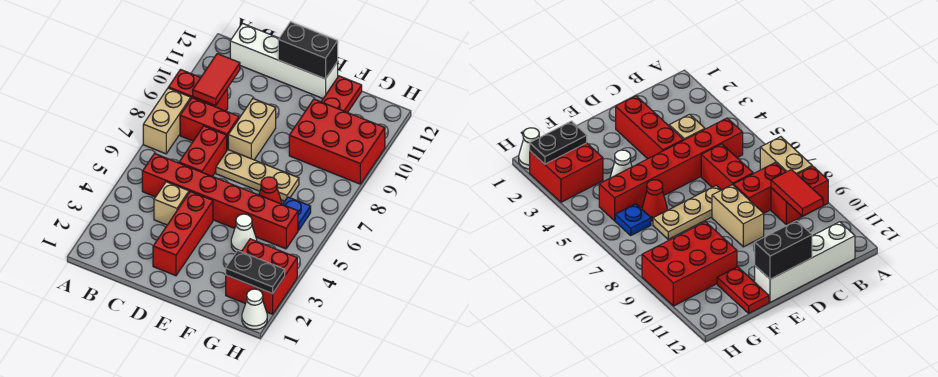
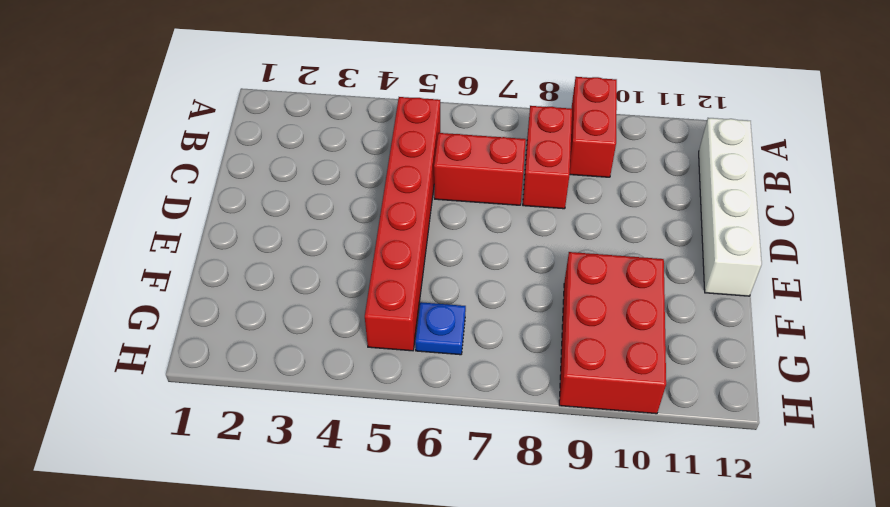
none -> tan 1x2 brick [143,88,191,154]
none -> tan 1x1 brick [154,182,189,225]
none -> red 1x3 brick [153,191,213,276]

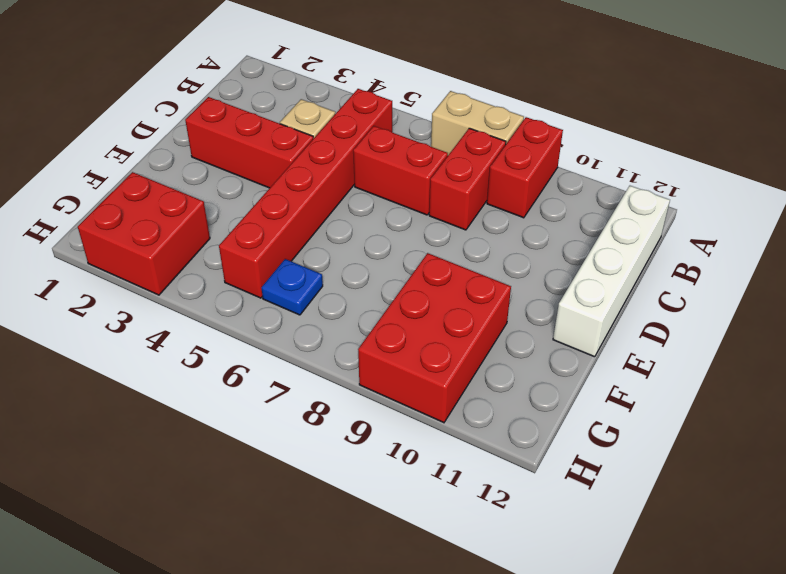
none -> tan 1x3 plate [216,150,299,201]
none -> tan 1x2 brick [228,99,276,160]
none -> white 1x1 cone [231,214,257,252]

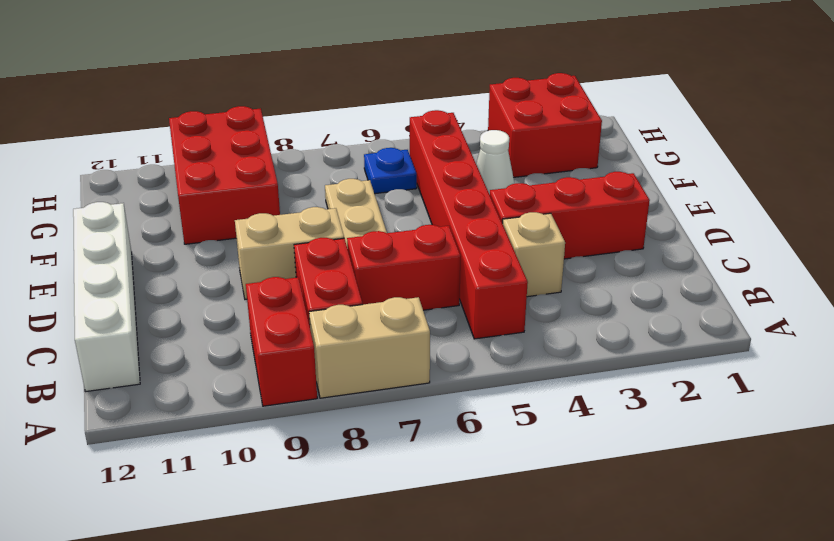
none -> red 1x1 cone [259,177,282,204]
none -> red 1x2 plate [321,76,362,113]
none -> white 1x1 cone [242,289,267,330]

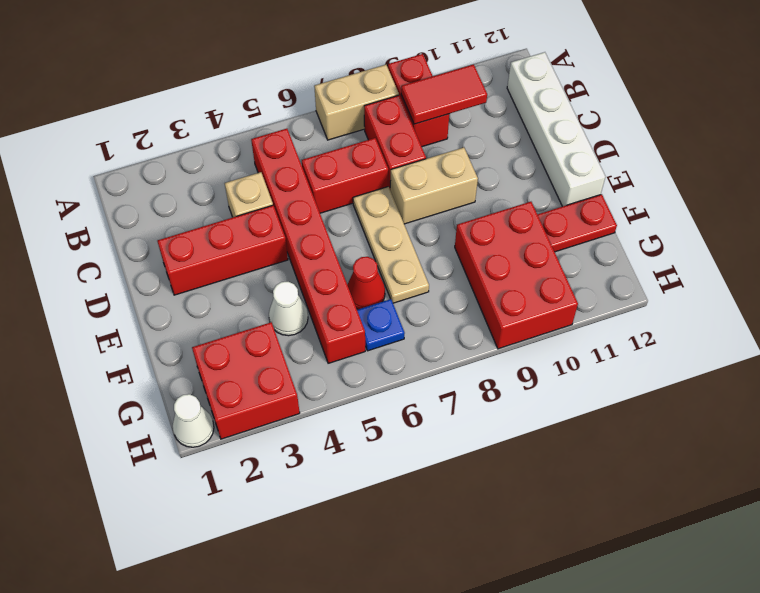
none -> black 1x2 brick [278,22,338,79]
none -> black 1x2 plate [226,251,285,294]

